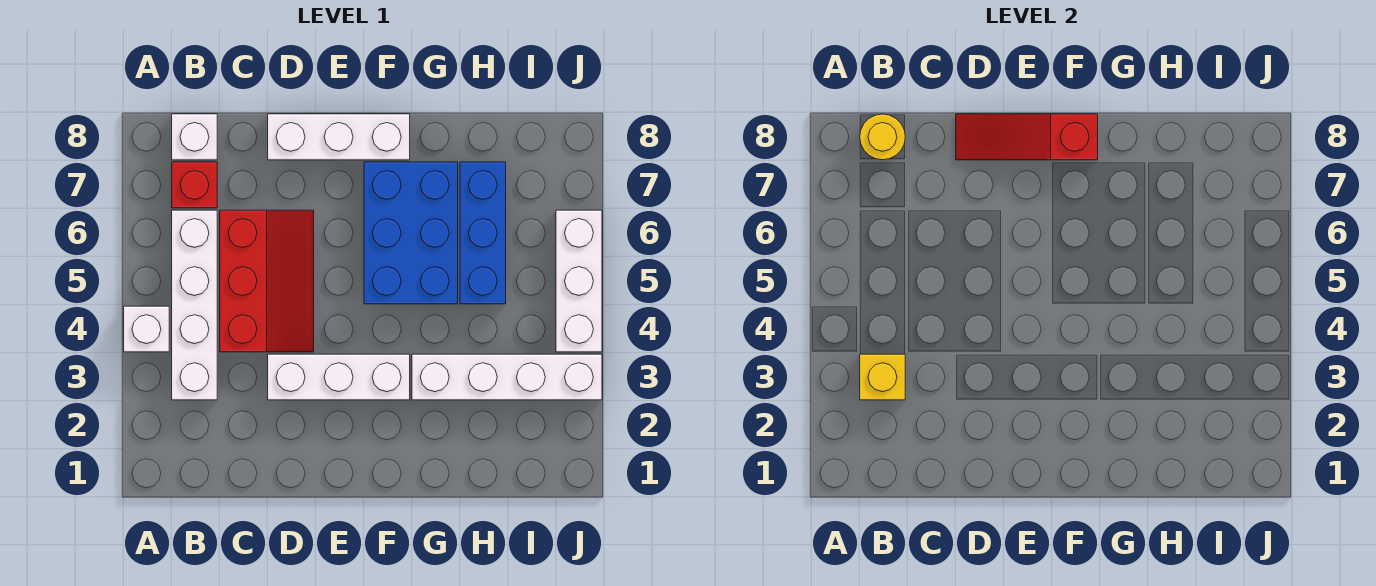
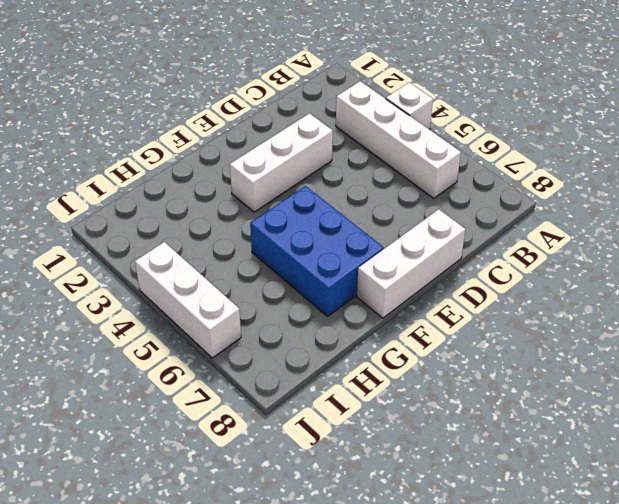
none -> red 1x1 brick [172,162,217,208]
none -> white 1x1 brick [172,114,217,160]
none -> red 2x3 slope [220,210,314,352]

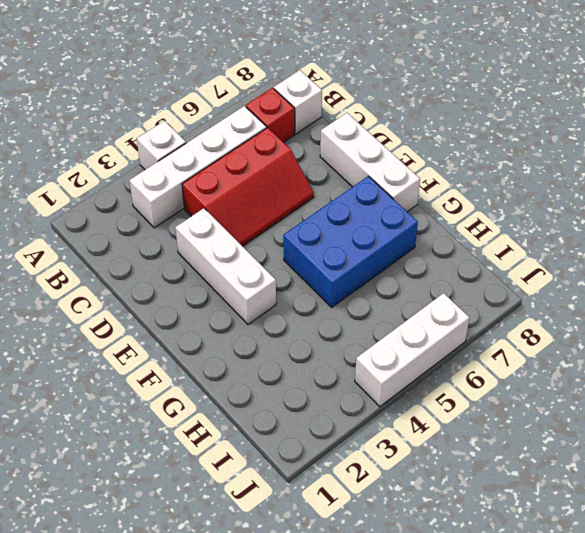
none -> white 1x4 brick [412,354,602,400]
none -> blue 1x3 brick [460,162,506,304]
none -> yellow 1x1 brick [860,354,905,400]

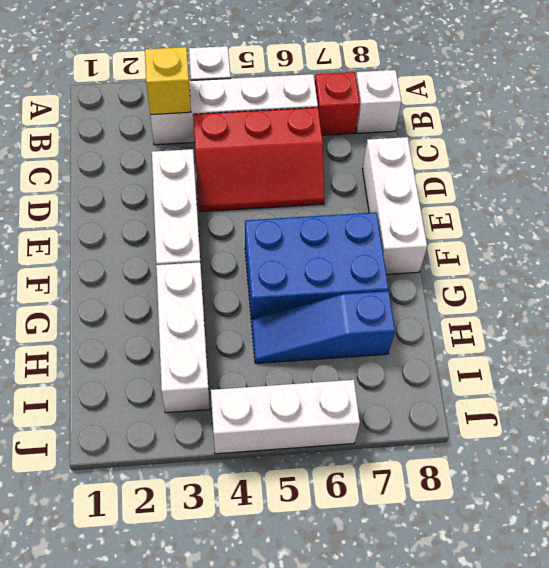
white 1x3 brick [156,262,210,413] -> white 1x4 brick [412,354,602,400]
blue 1x3 slope [251,291,395,363] -> blue 1x3 brick [460,162,506,304]
none -> yellow 1x1 round brick [860,114,905,160]
none -> red 1x3 slope [956,114,1098,160]

